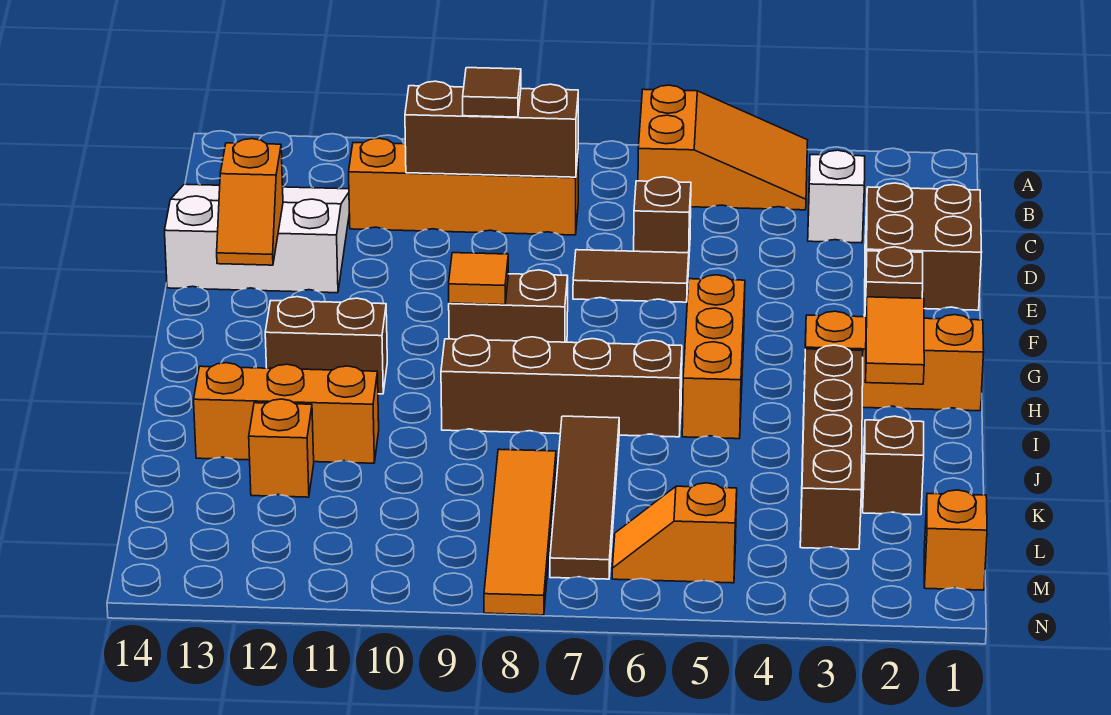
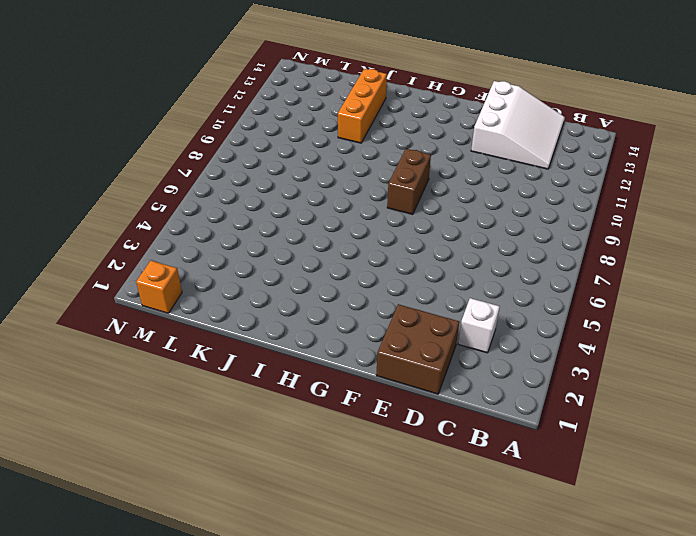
none -> orange 2x3 slope [638,85,808,210]
none -> orange 1x4 brick [349,138,578,235]
none -> brown 1x1 brick [634,177,691,270]

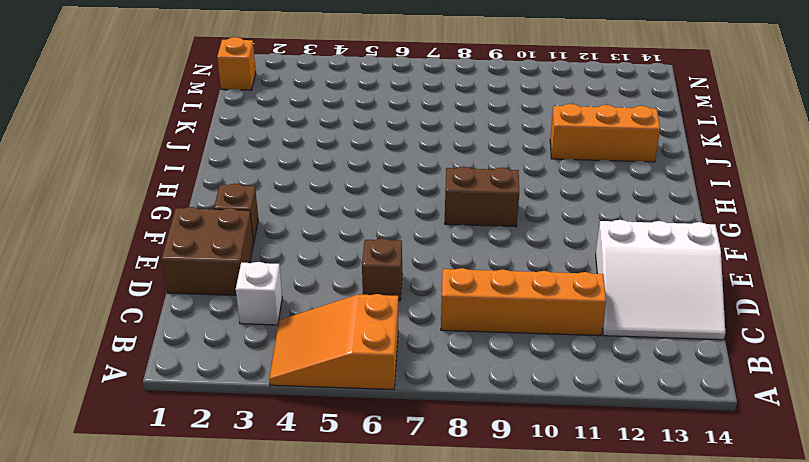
none -> brown 1x2 tile [573,250,689,302]
none -> orange 1x3 brick [682,275,745,439]
none -> orange 1x3 brick [804,311,984,411]

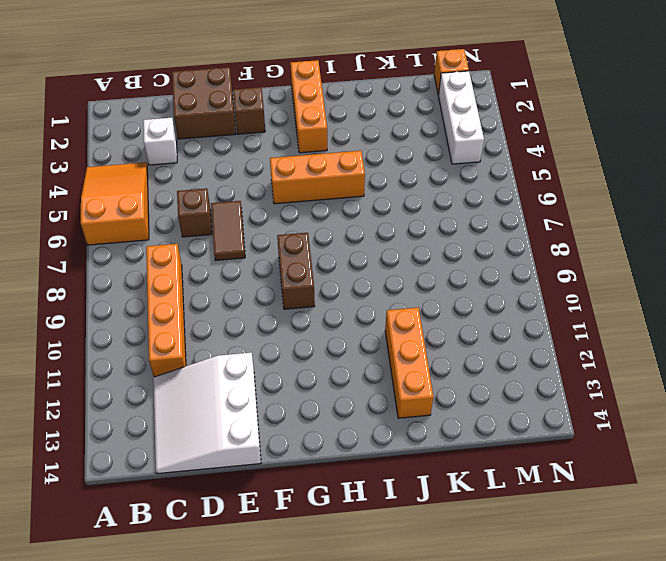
white 1x3 brick [439,71,484,164] -> none
none -> brown 1x2 brick [265,297,387,394]
none -> brown 1x4 brick [800,345,863,549]
none -> brown 1x4 brick [441,335,682,437]

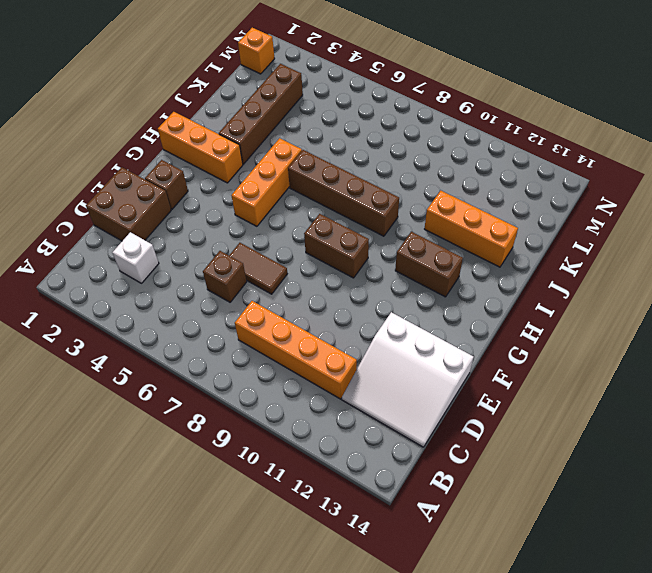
none -> orange 2x3 slope [638,85,808,210]
none -> brown 1x4 tile [550,416,619,579]
none -> brown 1x1 brick [863,416,924,515]

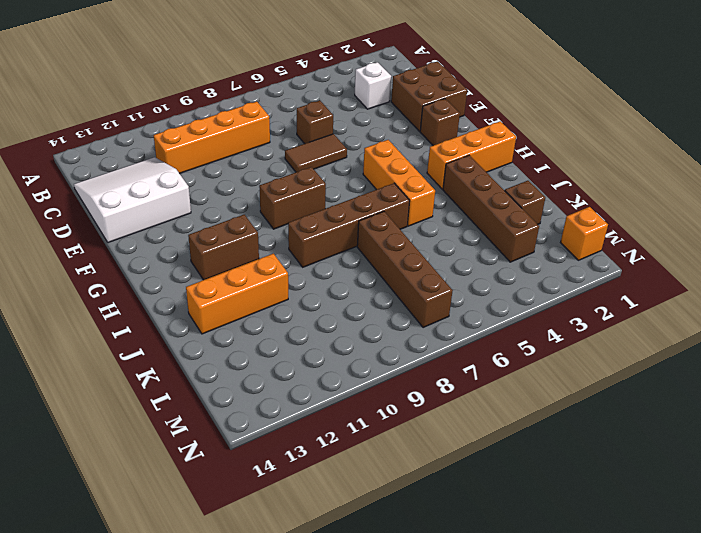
brown 1x4 brick [357,211,453,328] -> brown 1x4 tile [550,416,619,579]
none -> orange 2x3 slope [638,85,808,210]
none -> orange 1x4 tile [484,449,556,615]
none -> orange 1x1 brick [249,399,314,497]

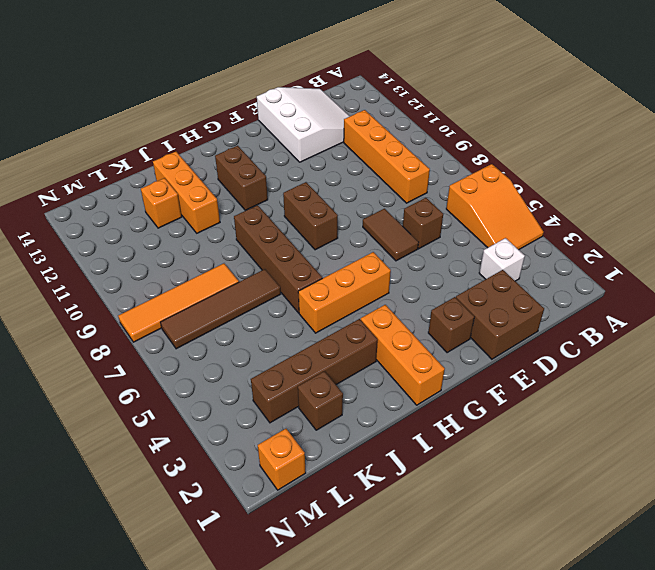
none -> orange 1x2 slope [612,483,737,583]
none -> brown 1x3 brick [405,81,578,177]
none -> orange 1x2 slope [217,139,283,265]

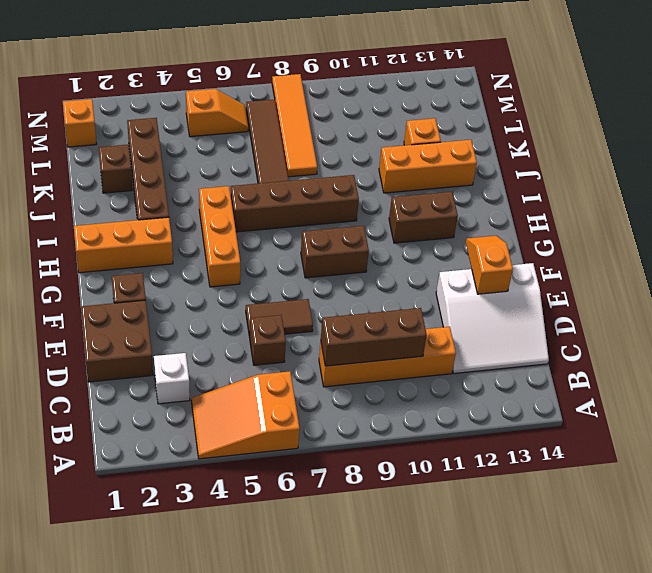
none -> orange 1x1 tile [449,253,508,305]
none -> orange 1x2 tile [865,297,924,384]
none -> brown 1x1 tile [463,68,521,117]

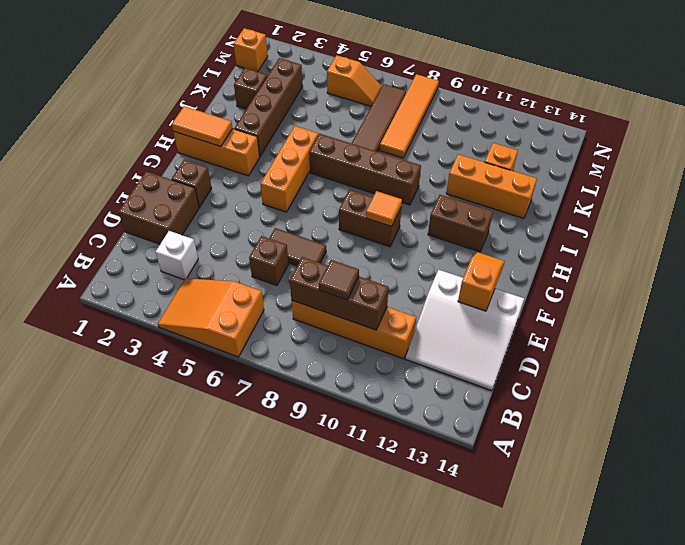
orange 1x2 tile [172,106,233,147] -> orange 1x2 tile turned to [865,297,924,384]

